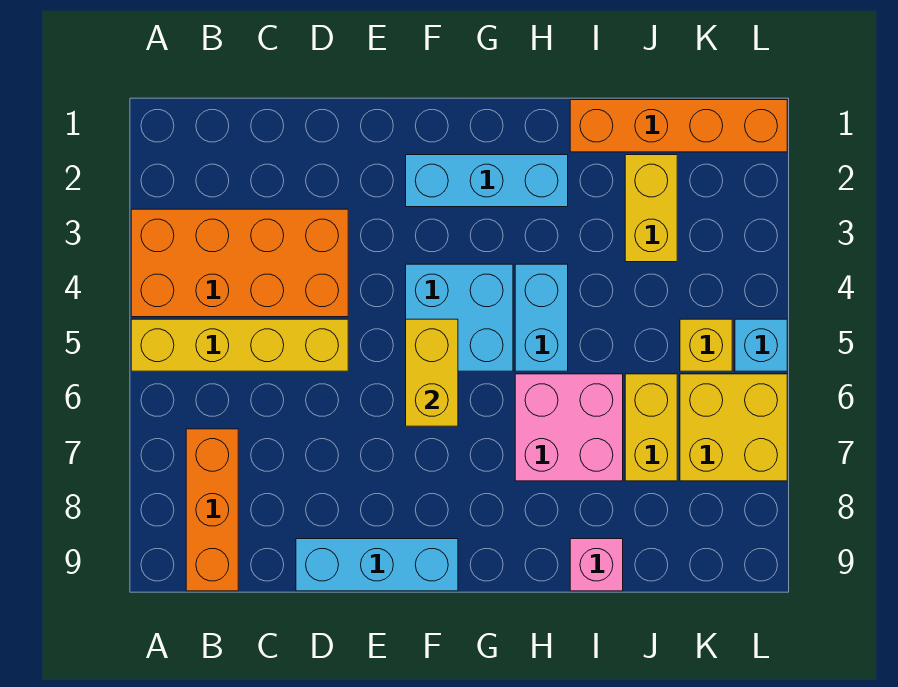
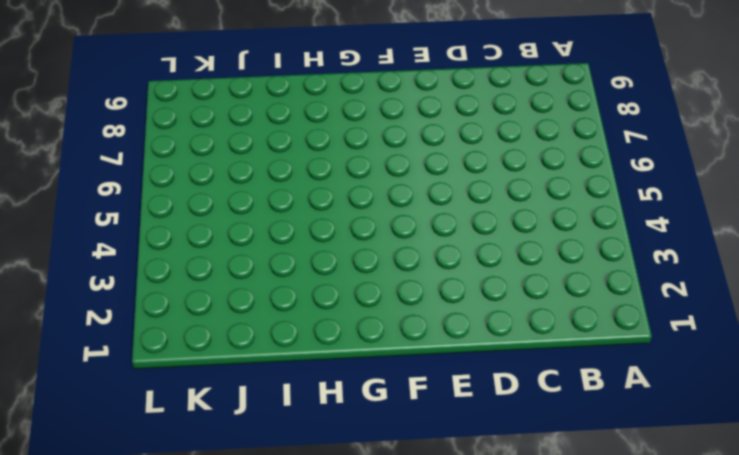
none -> orange 2x4 brick [131,209,348,317]
none -> yellow 1x4 brick [131,319,348,371]
none -> orange 1x3 brick [186,429,238,591]

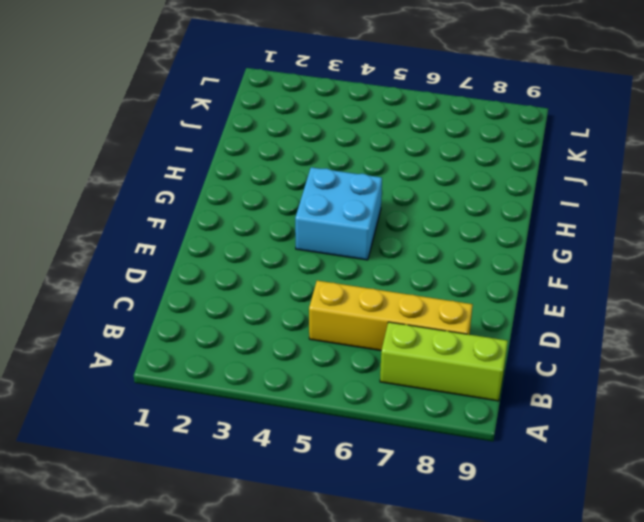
lime 1x3 brick [380,322,508,401] -> orange 1x3 brick [186,429,238,591]
yellow 1x4 brick [309,281,473,351] -> yellow 1x4 brick turned to [131,319,348,371]
none -> orange 2x4 brick [131,209,348,317]
none -> cyan 1x3 brick [296,539,458,591]
none -> cyan 1x3 brick [406,155,568,207]

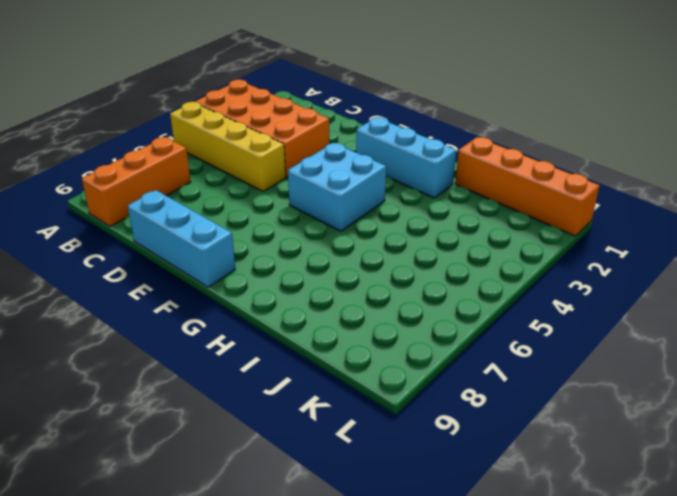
none -> cyan 1x2 brick [515,264,568,371]
none -> pink 2x2 brick [515,374,623,481]
none -> pink 1x1 brick [570,539,623,591]

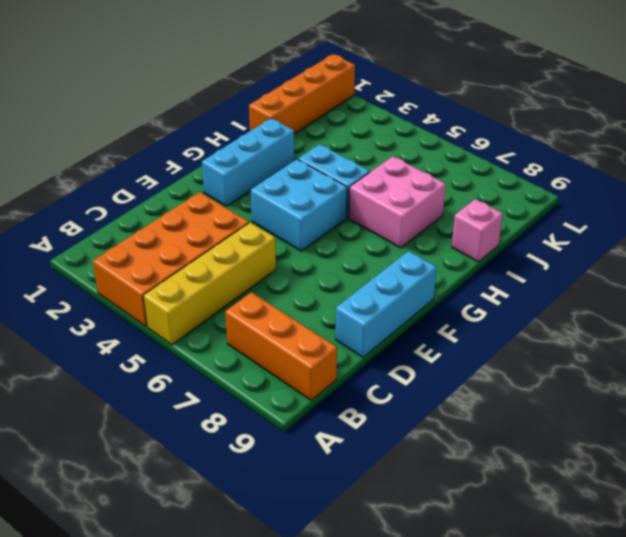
none -> yellow 1x2 brick [625,155,677,262]
none -> yellow 1x2 brick [625,374,677,481]
none -> yellow 1x1 brick [680,319,732,371]

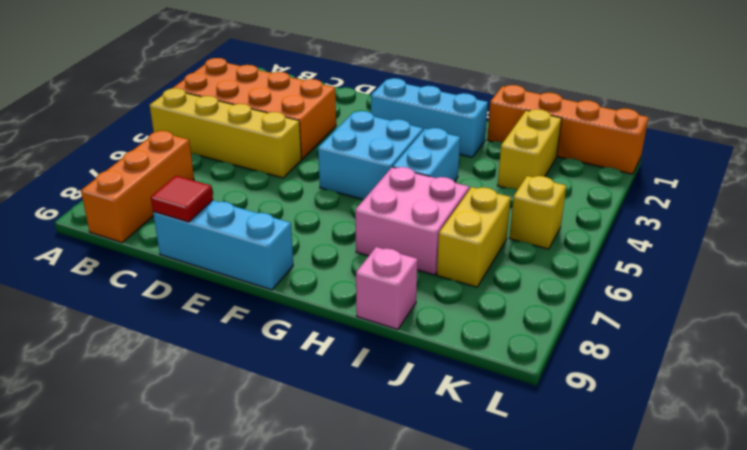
red 1x1 tile [151,176,213,222] -> none
none -> yellow 2x2 brick [680,374,787,481]
none -> cyan 1x1 brick [735,319,787,371]
none -> yellow 1x2 brick [406,319,458,426]

